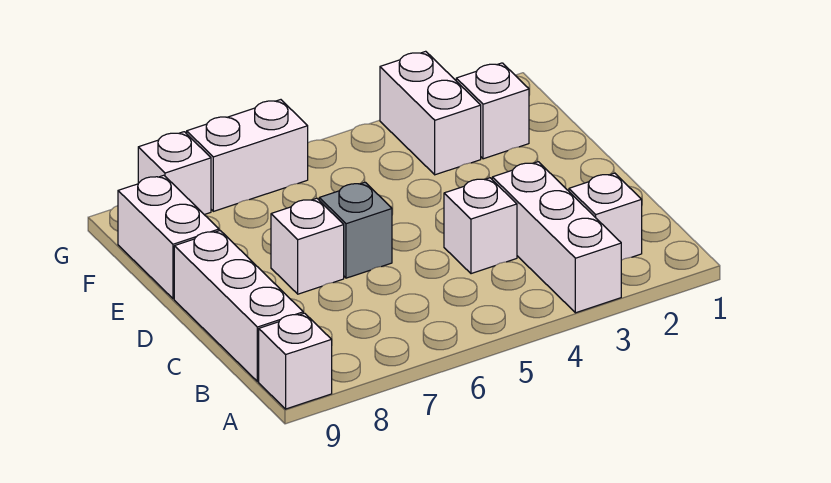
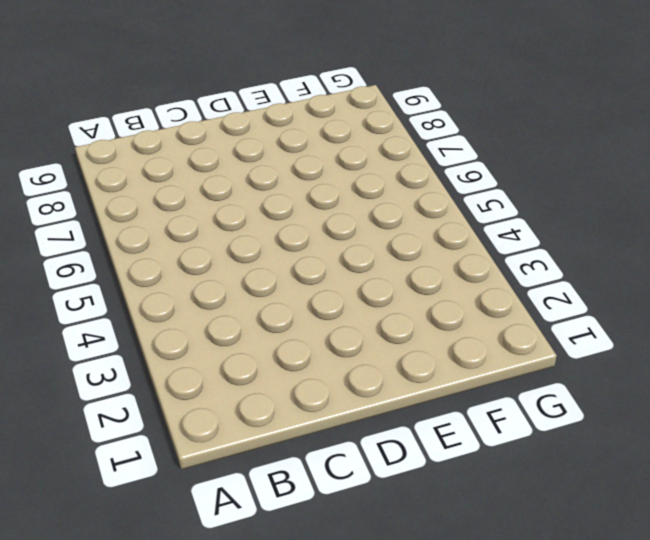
none -> white 1x3 brick [492,162,621,313]
none -> white 1x1 brick [259,313,332,409]
none -> white 1x1 brick [569,173,642,260]

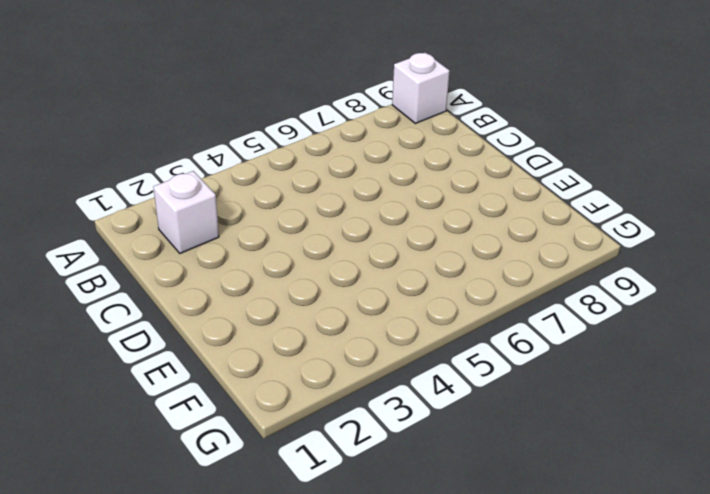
none -> white 1x3 brick [492,162,621,313]
none -> white 1x3 brick [174,231,303,382]
none -> white 1x1 brick [444,178,517,274]

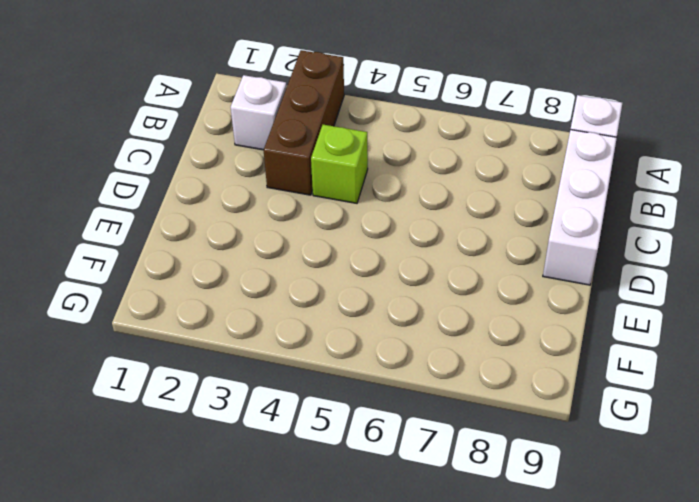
brown 1x3 brick [264,50,344,195] -> white 1x3 brick [492,162,621,313]
lime 1x1 brick [311,125,368,203] -> white 1x1 brick [444,178,517,274]
none -> grey 1x1 brick [319,182,392,278]
none -> white 1x1 brick [271,198,344,294]
none -> white 1x2 brick [118,175,219,299]

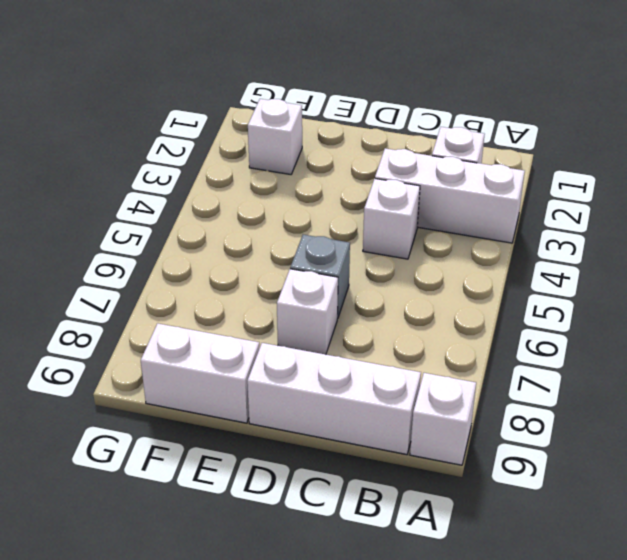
none -> white 1x2 brick [380,51,481,175]
none -> white 1x2 brick [187,100,308,211]
none -> white 1x1 brick [138,132,211,215]

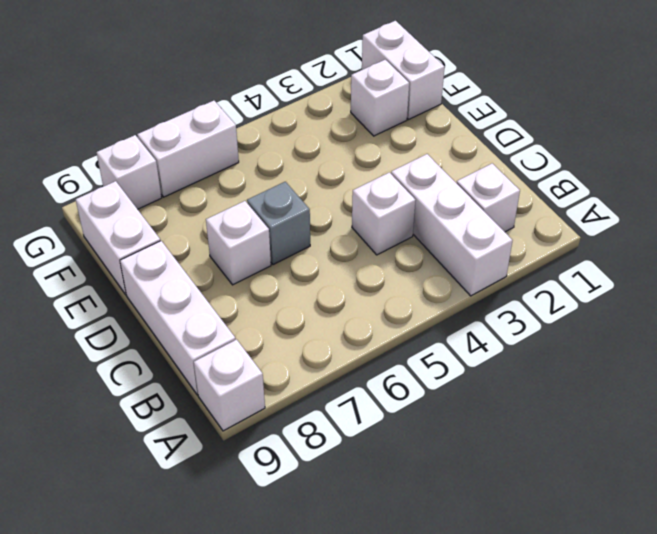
white 1x2 brick [362,21,445,119] -> white 1x2 brick moved to [380,51,481,175]

